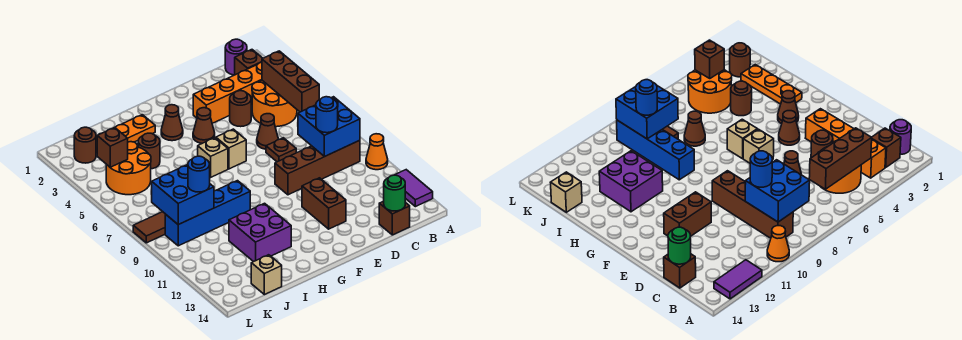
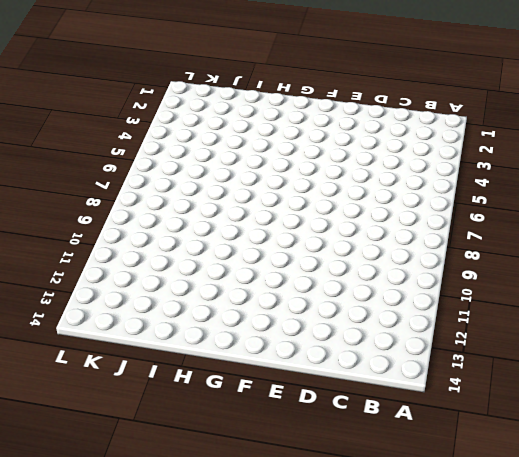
none -> orange 1x1 cone [366,134,388,170]
none -> purple 1x2 tile [395,170,433,207]
none -> purple 1x1 round brick [225,39,247,75]
none -> brown 1x1 brick [235,50,263,75]

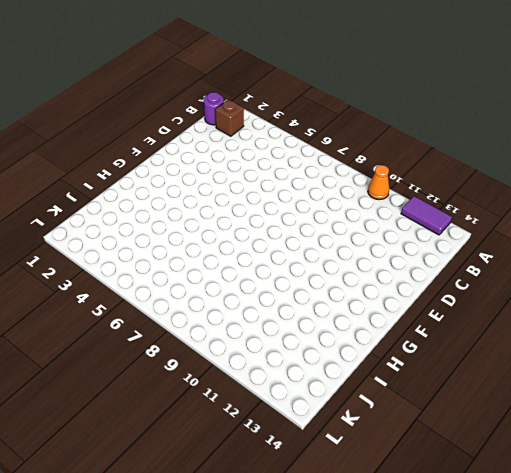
none -> orange 1x4 brick [193,62,262,123]
none -> orange 2x2 round brick [252,80,297,127]
none -> brown 1x4 brick [275,140,360,195]
none -> brown 1x1 brick [379,201,410,235]

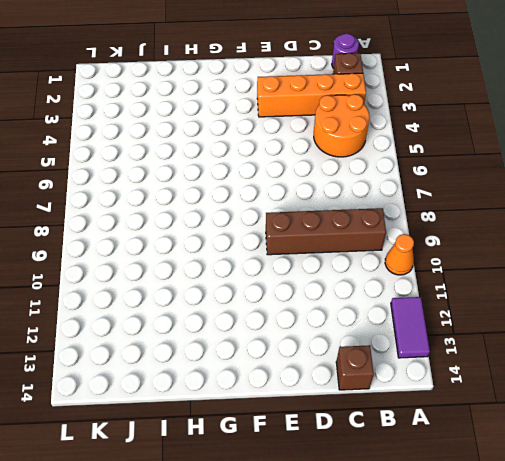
none -> brown 1x1 round brick [230,91,251,127]
none -> brown 1x1 cone [257,114,278,149]
none -> brown 1x1 plate [266,138,296,162]
none -> brown 1x2 brick [302,178,346,229]

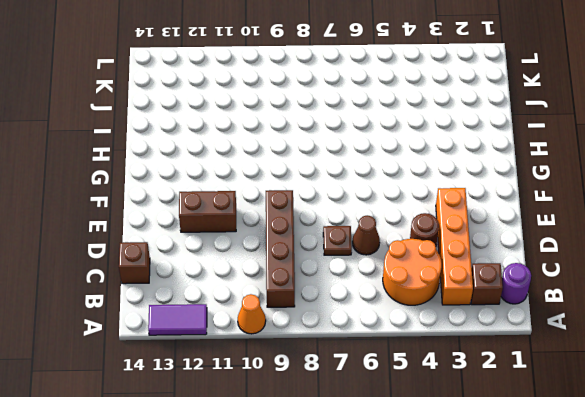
none -> brown 1x1 cone [193,108,215,143]
none -> tan 1x1 brick [216,129,246,169]
none -> brown 1x1 cone [161,105,183,141]
none -> tan 1x1 brick [198,138,228,177]

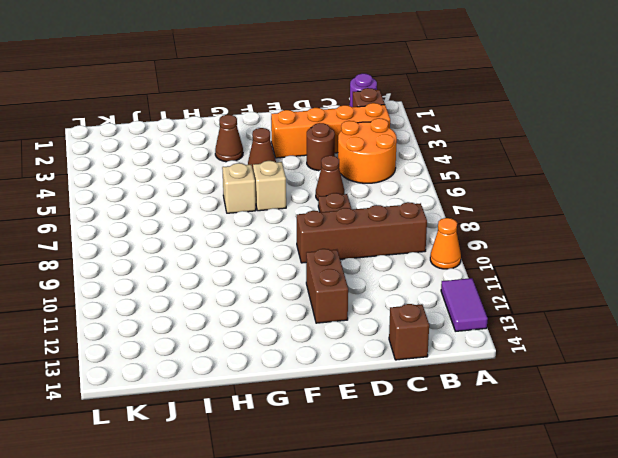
none -> orange 1x3 plate [96,115,155,153]
none -> blue 1x4 brick [165,181,250,246]
none -> purple 2x2 brick [229,203,291,262]
none -> brown 1x1 round brick [138,133,160,169]

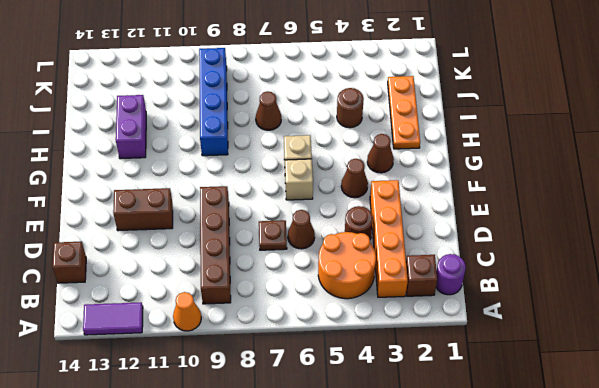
purple 1x2 brick [116,95,146,159] -> purple 2x2 brick [229,203,291,262]
none -> orange 2x2 round brick [106,142,151,195]
none -> brown 1x3 tile [133,212,165,243]
none -> tan 1x1 brick [251,255,282,295]
none -> brown 1x1 round brick [74,127,96,163]

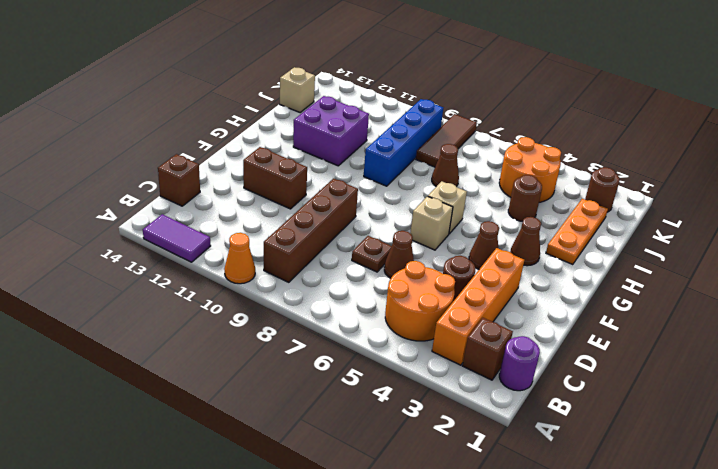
none -> brown 1x3 brick [262,51,319,112]
none -> blue 2x2 brick [298,97,360,157]
none -> green 1x1 round brick [384,175,405,211]
none -> blue 2x2 brick [152,165,214,225]

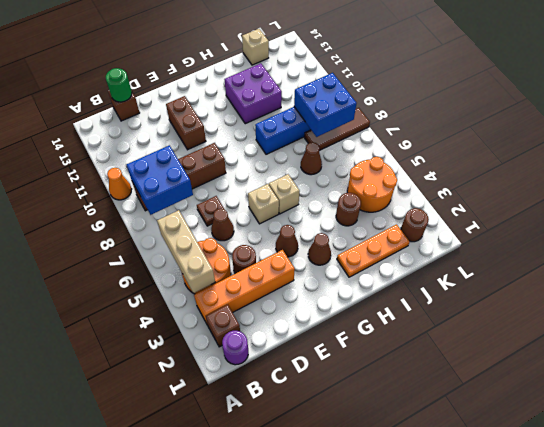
tan 1x3 brick [157,210,215,293] -> brown 1x3 brick [262,51,319,112]
none -> purple 1x2 tile [395,170,433,207]
none -> brown 1x1 brick [97,127,128,167]
none -> blue 1x1 round brick [316,97,338,133]
none -> blue 1x1 round brick [188,156,210,192]

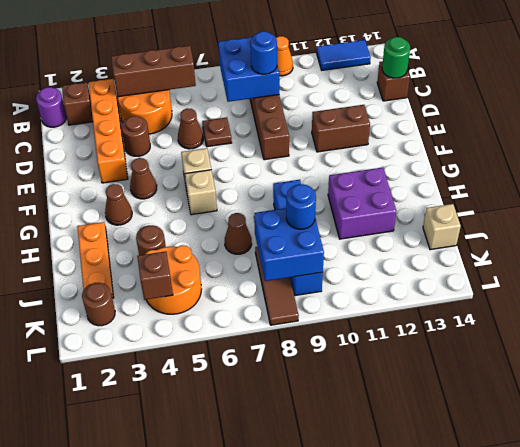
blue 1x2 tile [317,40,371,70] -> purple 1x2 tile [395,170,433,207]

